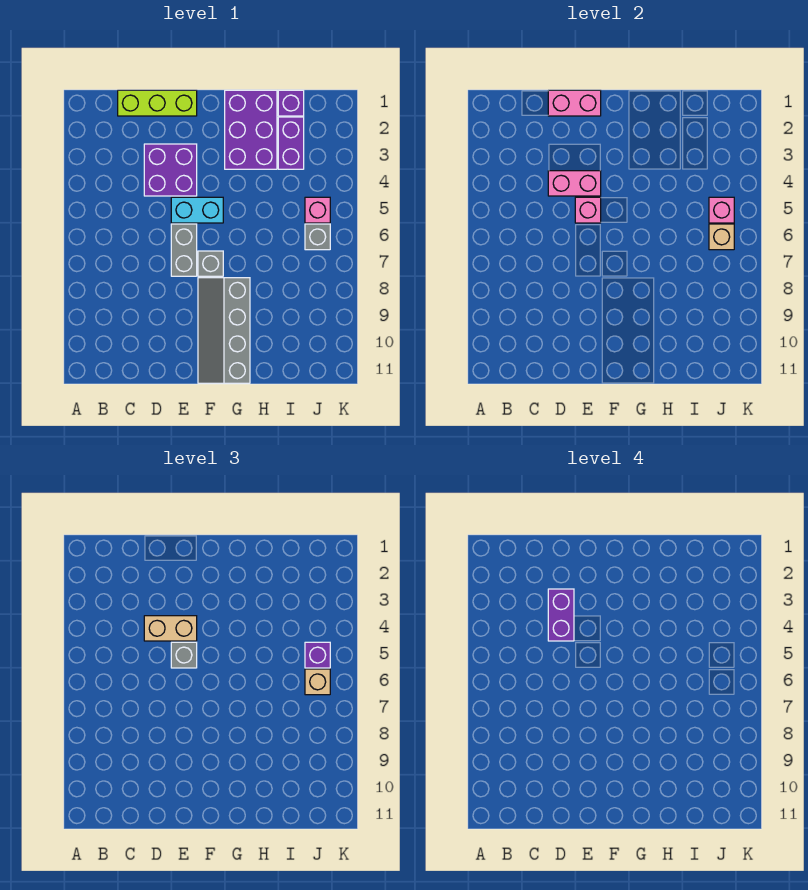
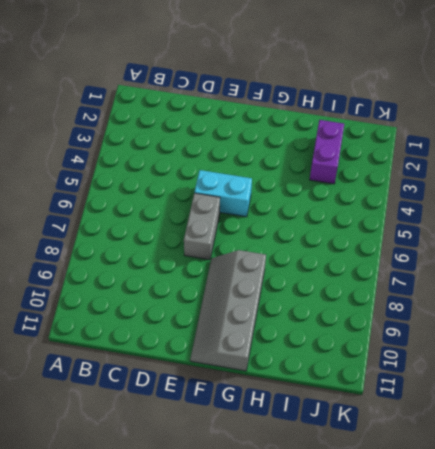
none -> lime 1x3 brick [118,90,197,116]
none -> purple 2x2 brick [144,144,197,196]
none -> grey 1x1 brick [198,251,223,276]

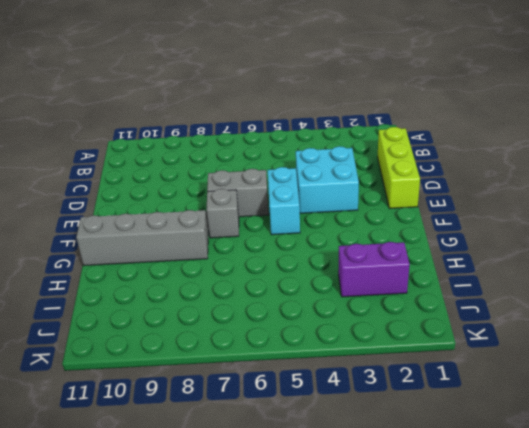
cyan 2x2 brick [296,146,359,213] -> purple 2x2 brick [144,144,197,196]
none -> purple 2x3 brick [225,90,277,169]
none -> purple 1x1 brick [278,90,304,116]
none -> pink 1x1 brick [305,197,330,223]

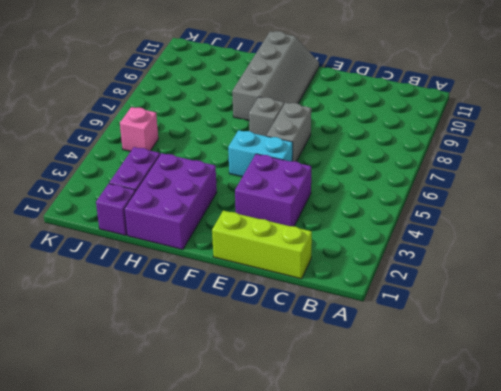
none -> grey 1x1 brick [305,224,330,250]
none -> pink 1x2 brick [548,90,601,116]
none -> pink 1x2 brick [548,171,601,196]

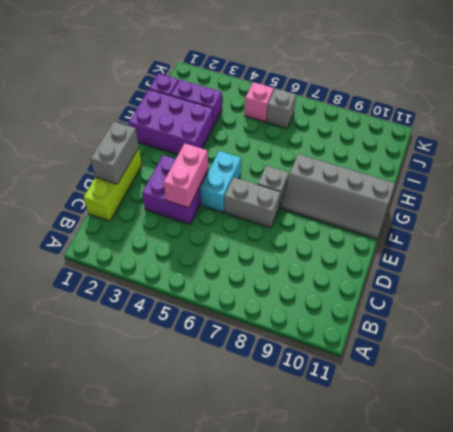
grey 1x2 brick [91,121,139,184] -> pink 1x2 brick [548,90,601,116]
none -> pink 1x1 brick [575,197,601,223]
none -> pink 1x1 brick [709,197,734,223]
none -> tan 1x1 brick [709,224,734,250]

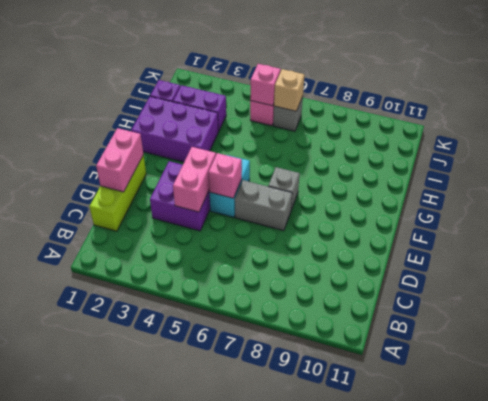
none -> grey 2x4 slope [198,278,250,383]
none -> tan 1x2 brick [144,616,197,641]
none -> grey 1x1 brick [171,642,197,668]

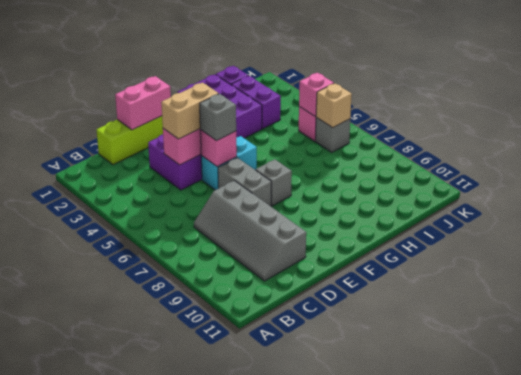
grey 2x4 slope [194,181,306,281] -> grey 2x4 slope moved to [198,278,250,383]
none -> purple 1x1 brick [305,642,330,668]
none -> tan 1x1 brick [305,669,330,695]
none -> purple 1x2 brick [548,589,574,641]

